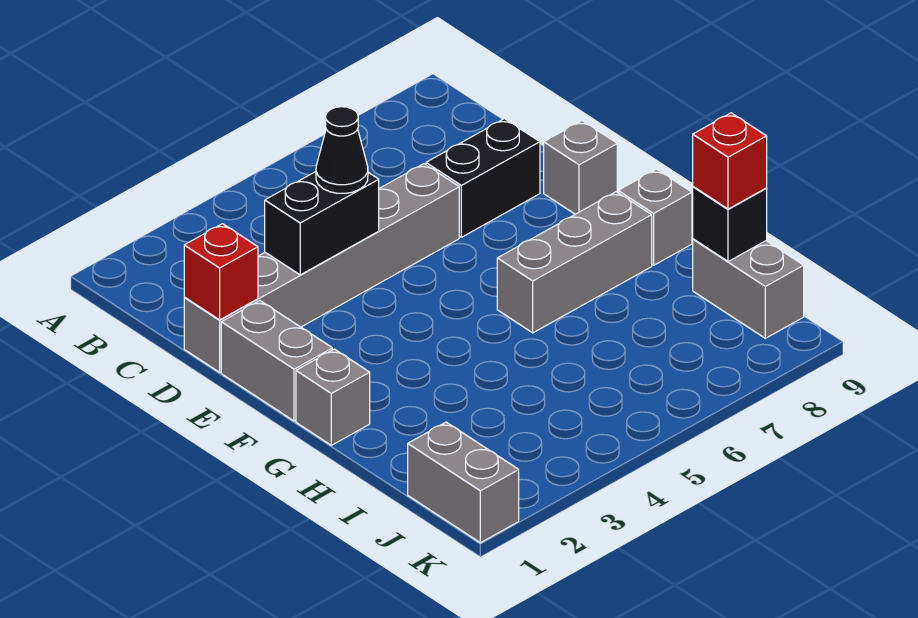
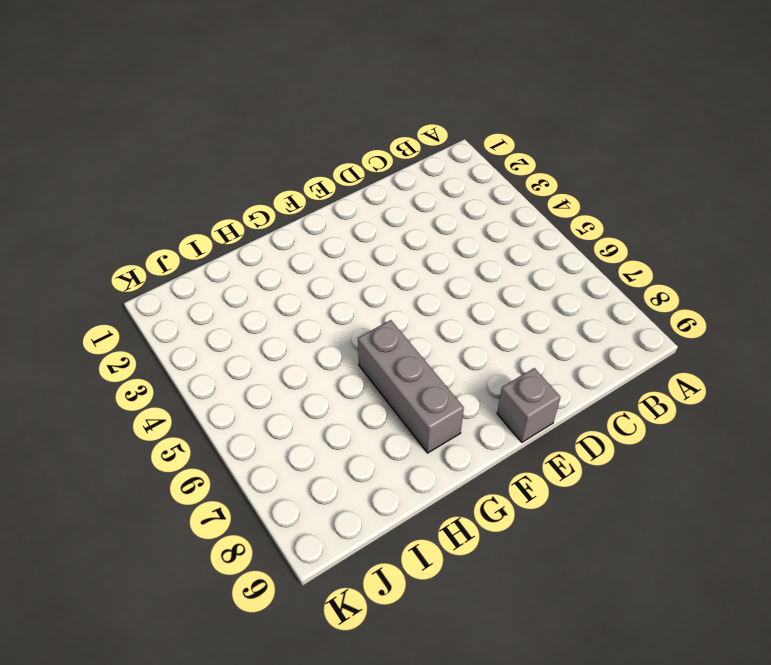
none -> grey 1x6 brick [184,164,459,372]
none -> black 1x2 brick [426,119,540,237]
none -> grey 1x2 brick [221,301,332,421]

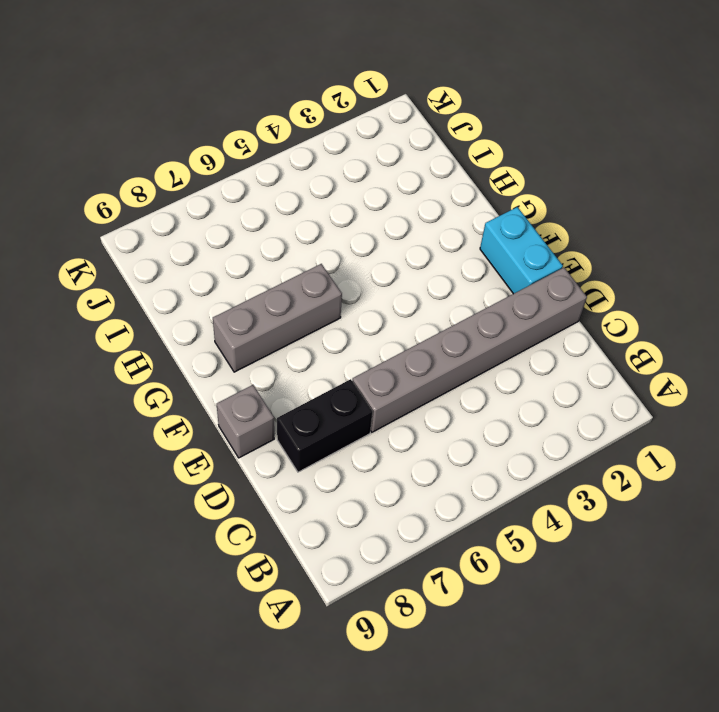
cyan 1x2 brick [480,207,563,294] -> grey 1x2 brick [221,301,332,421]
none -> grey 1x1 brick [296,349,370,445]
none -> grey 1x1 brick [618,169,692,265]
none -> grey 1x2 brick [693,239,804,338]

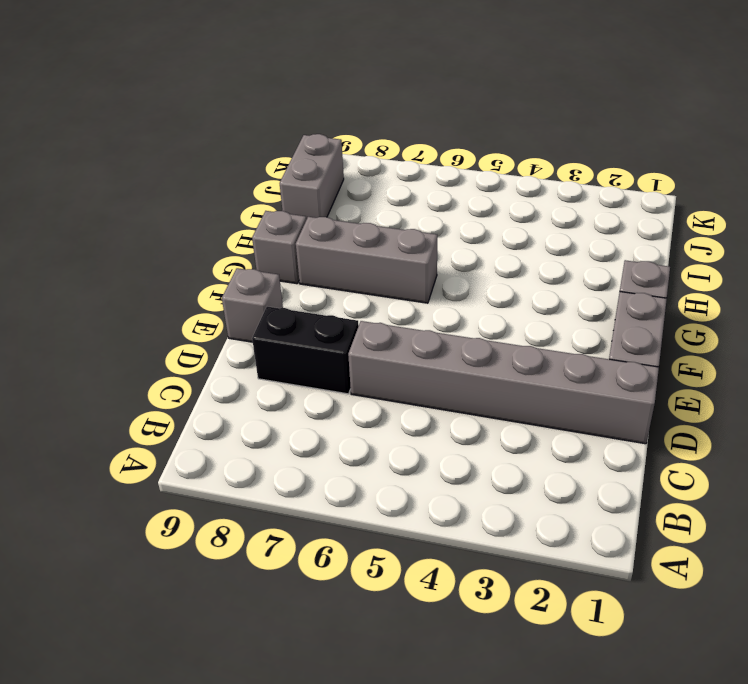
none -> grey 1x2 brick [408,422,519,543]
none -> red 1x1 brick [184,224,258,320]
none -> black 1x2 brick [265,172,379,275]

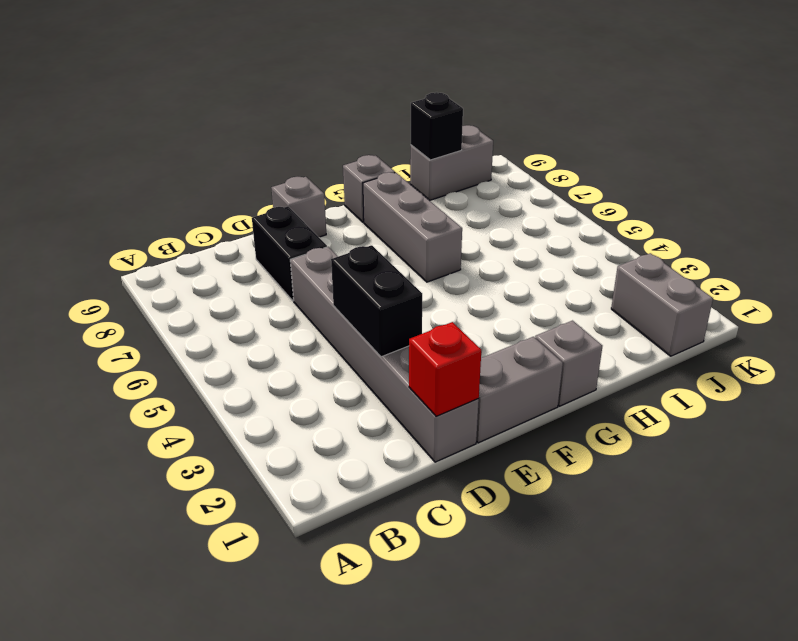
grey 1x2 brick [611,253,713,356] -> grey 1x2 brick turned to [408,422,519,543]
none -> black 1x1 cone [316,107,368,193]
none -> red 1x1 brick [693,113,767,209]

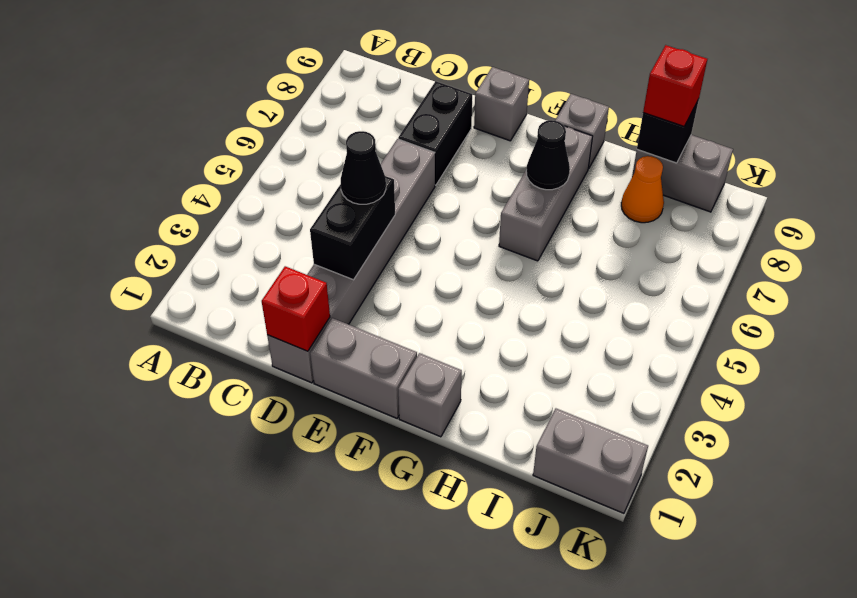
black 1x1 cone [526,120,570,190] -> none
orange 1x1 cone [621,156,664,223] -> none

